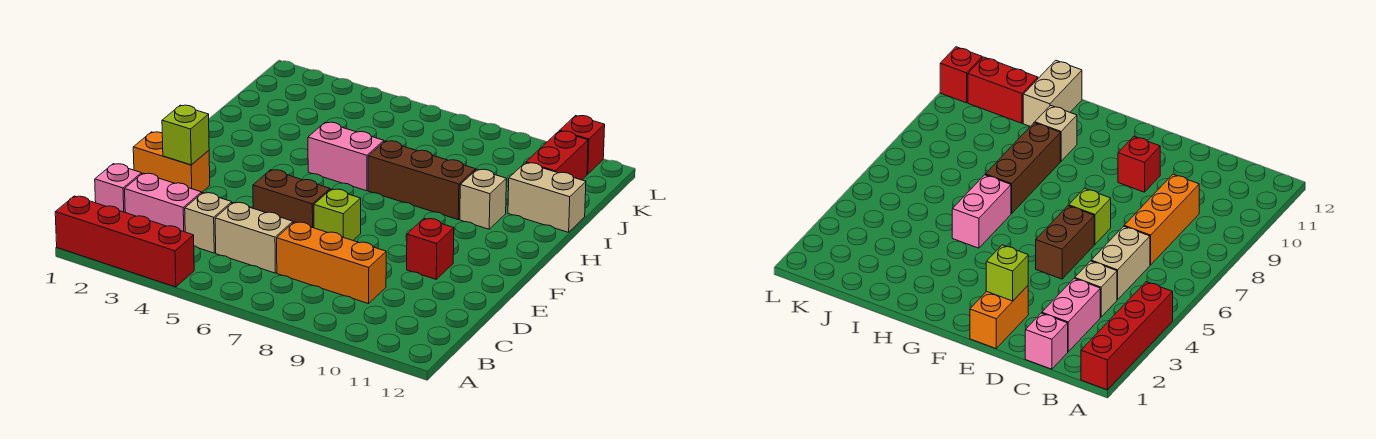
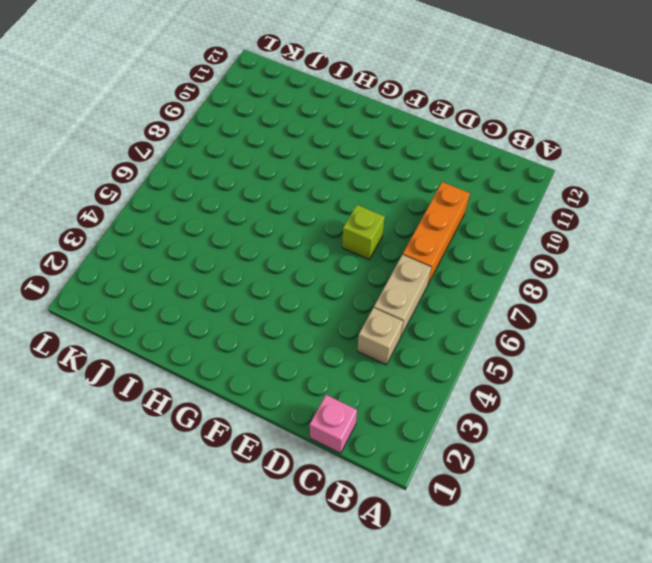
none -> red 1x4 brick [55,196,194,287]
none -> pink 1x2 brick [125,173,202,232]
none -> orange 1x2 brick [133,132,210,192]

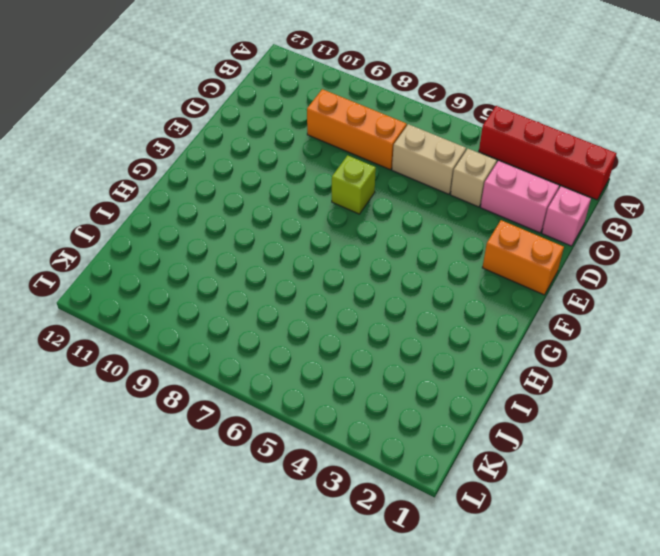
none -> brown 1x2 brick [253,170,330,228]
none -> red 1x1 brick [407,218,454,279]
none -> pink 1x2 brick [308,122,384,191]

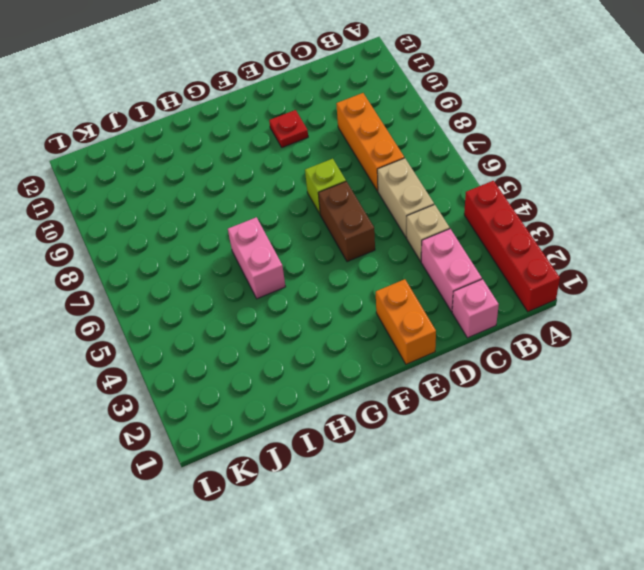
red 1x1 plate [269,110,308,147] -> red 1x1 brick [407,218,454,279]
none -> brown 1x3 brick [368,141,476,219]
none -> tan 1x1 brick [460,169,506,229]
none -> tan 1x2 brick [508,163,586,232]

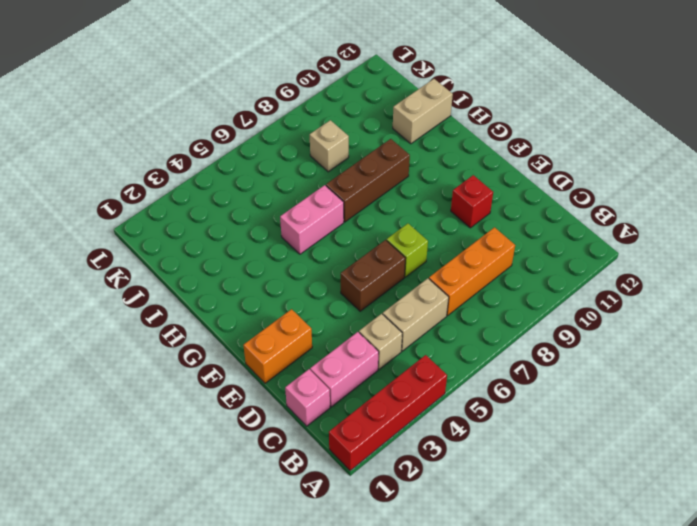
tan 1x1 brick [310,120,349,172] -> tan 1x1 brick moved to [460,169,506,229]
none -> red 1x2 brick [526,131,588,180]
none -> red 1x1 brick [560,116,605,174]
none -> lime 1x1 brick [162,105,209,165]

